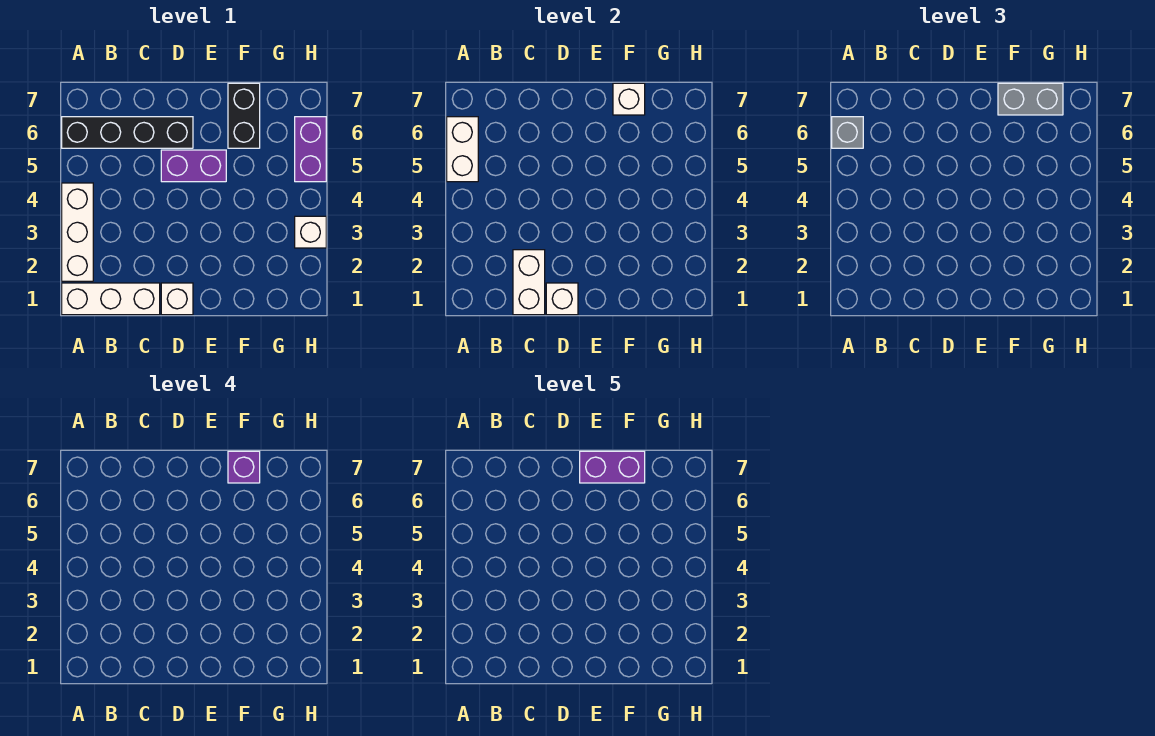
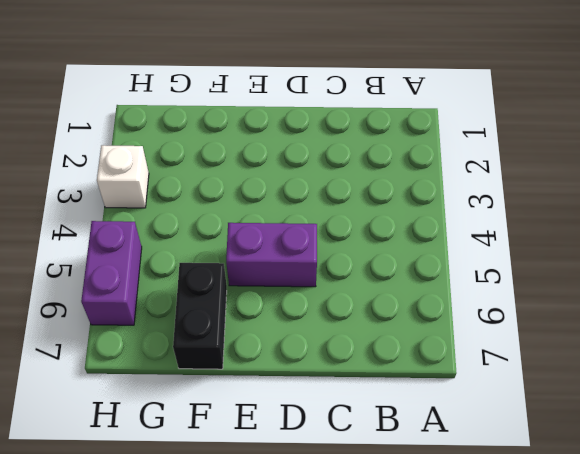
none -> white 1x3 brick [62,283,160,315]
none -> white 1x3 brick [62,183,93,281]
none -> black 1x4 brick [62,117,193,148]

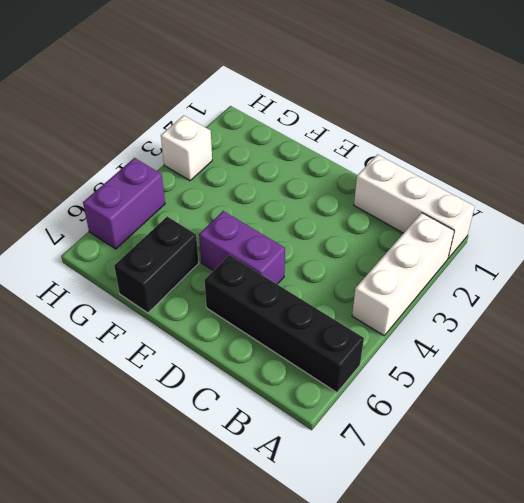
none -> white 1x1 brick [161,283,193,315]
none -> white 1x2 brick [447,117,478,182]
none -> white 1x2 brick [513,250,545,315]

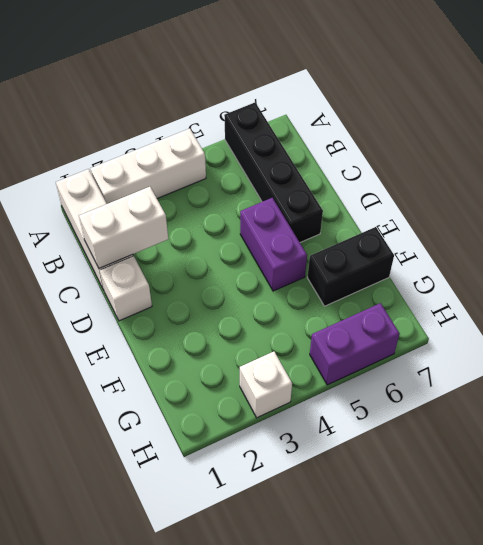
none -> white 1x2 brick [447,117,478,182]
none -> white 1x1 brick [546,283,578,315]
none -> white 1x1 brick [613,83,645,115]

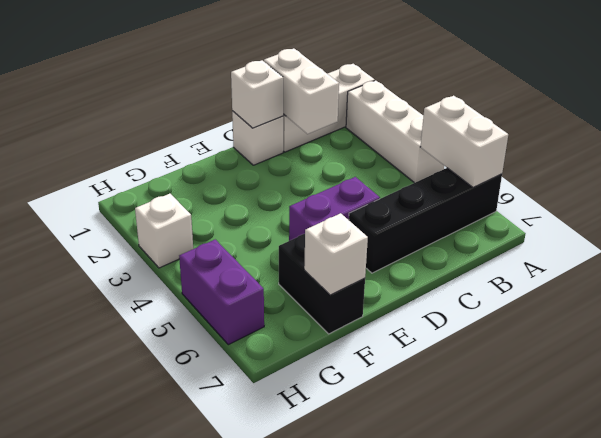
none -> grey 1x1 brick [832,117,863,148]
none -> grey 1x2 brick [998,83,1063,115]
none -> purple 1x1 brick [228,451,260,483]

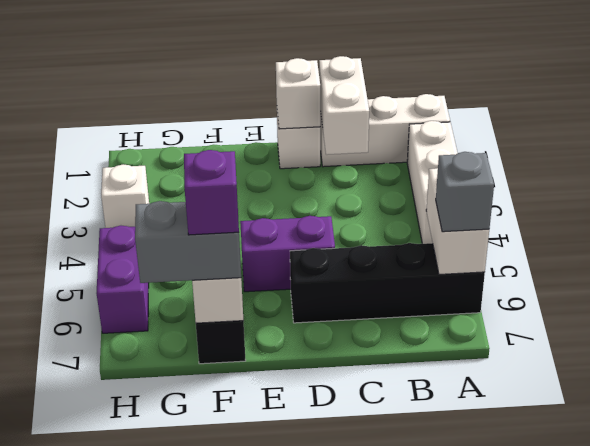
none -> purple 1x2 brick [580,451,645,483]

